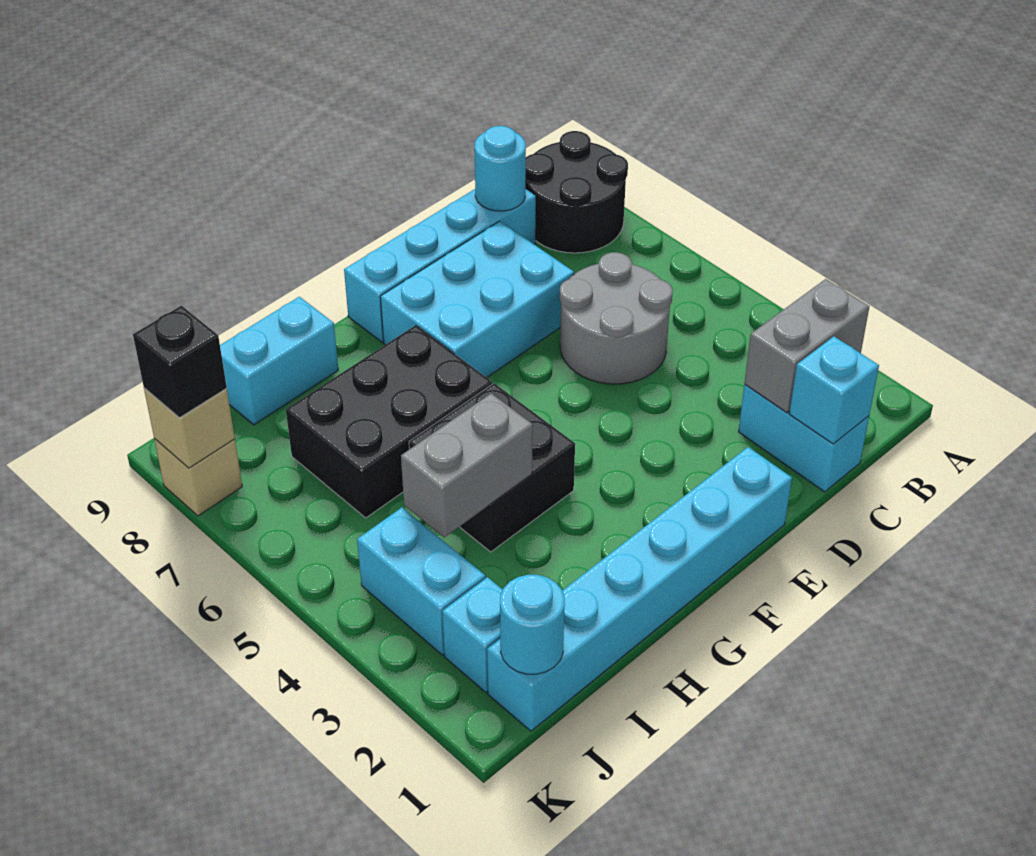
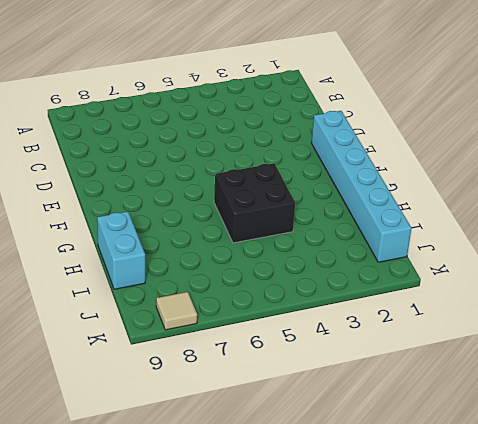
tan 1x1 tile [156,292,197,330] -> tan 1x1 brick [154,439,242,516]
none -> black 2x2 round brick [525,131,628,253]
none -> cyan 1x2 brick [739,385,869,492]
none -> grey 2x2 round brick [559,252,673,384]

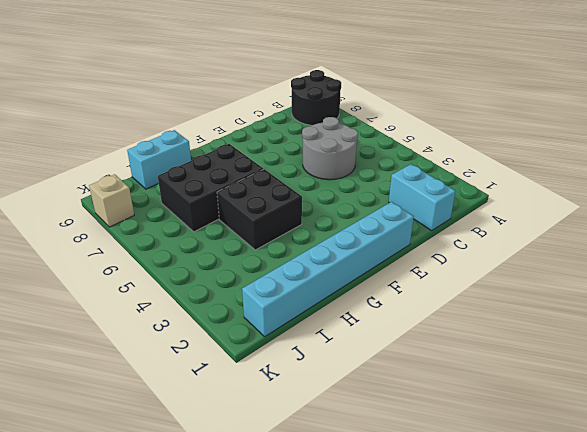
none -> cyan 1x4 brick [344,189,536,342]
none -> cyan 2x3 brick [380,221,574,377]
none -> cyan 1x1 brick [442,577,503,692]

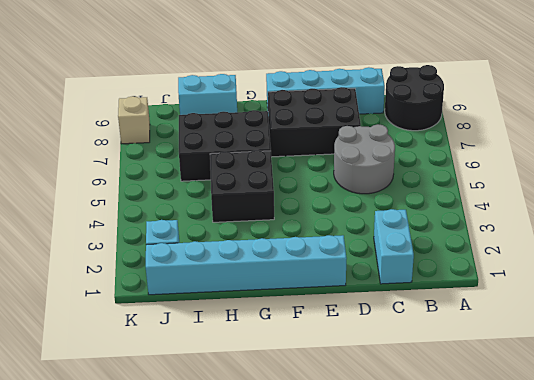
black 2x3 brick [268,87,361,157] -> cyan 2x3 brick [380,221,574,377]
none -> cyan 1x2 brick [357,508,485,655]
none -> grey 1x2 brick [744,279,869,413]
none -> cyan 1x1 brick [789,336,879,444]

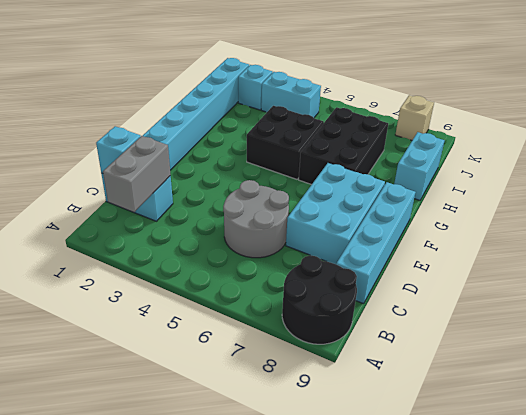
none -> cyan 1x1 round brick [474,126,526,211]
none -> grey 1x2 brick [401,393,533,538]
none -> cyan 1x1 round brick [500,575,565,674]

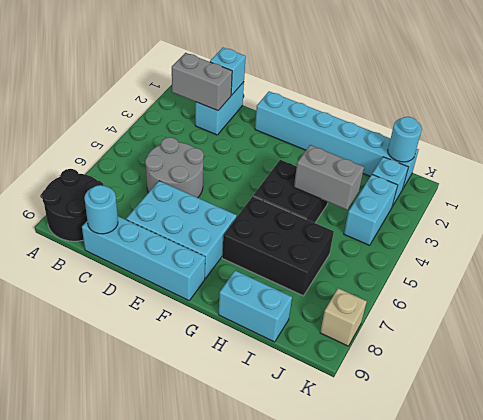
none -> tan 1x1 brick [144,388,235,468]
none -> black 1x1 brick [133,306,227,418]

